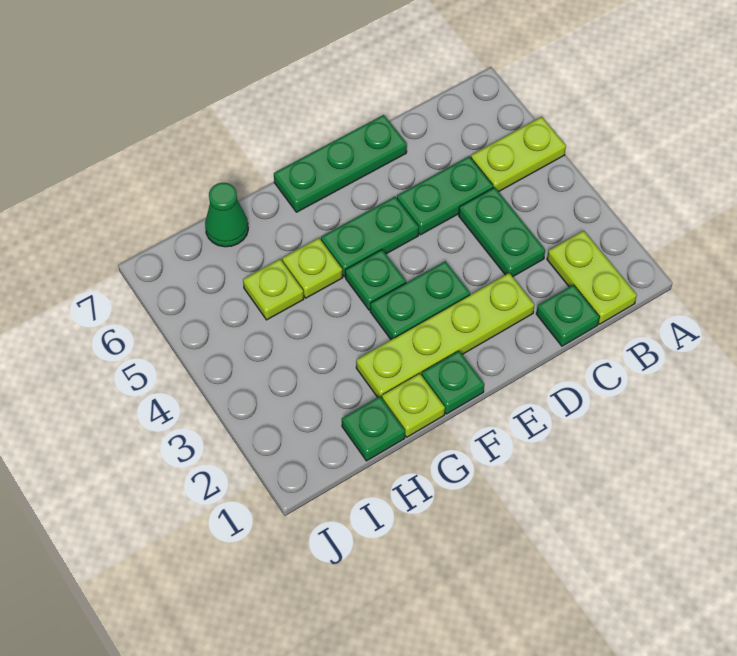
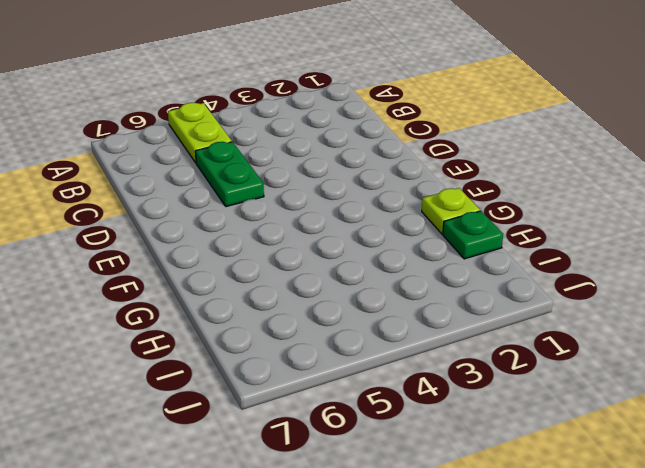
none -> lime 1x2 plate [547,231,637,324]
none -> green 1x1 plate [536,285,599,346]
none -> green 1x2 plate [459,187,545,277]

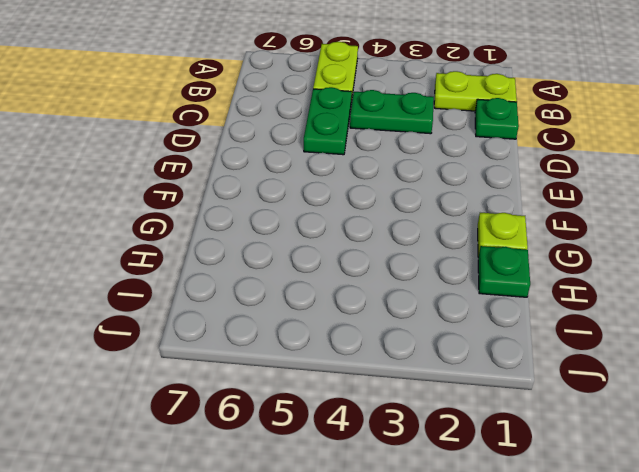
none -> lime 1x4 plate [356,273,534,398]
none -> green 1x3 plate [274,115,407,212]
none -> green 1x2 plate [370,261,470,340]

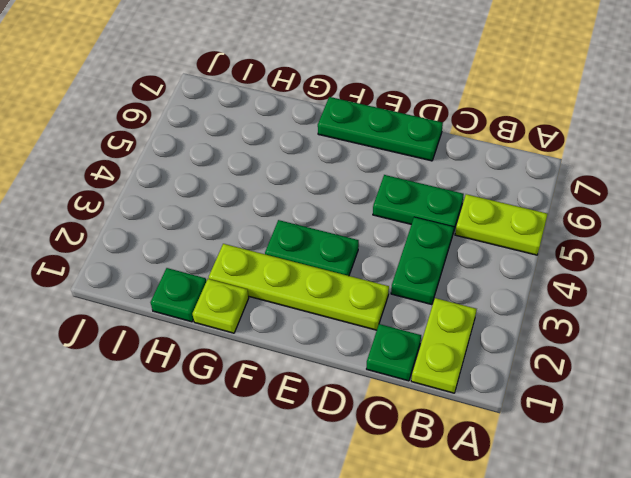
none -> green 1x2 plate [321,197,419,277]
none -> green 1x1 plate [422,351,484,414]
none -> green 1x1 plate [345,250,406,310]

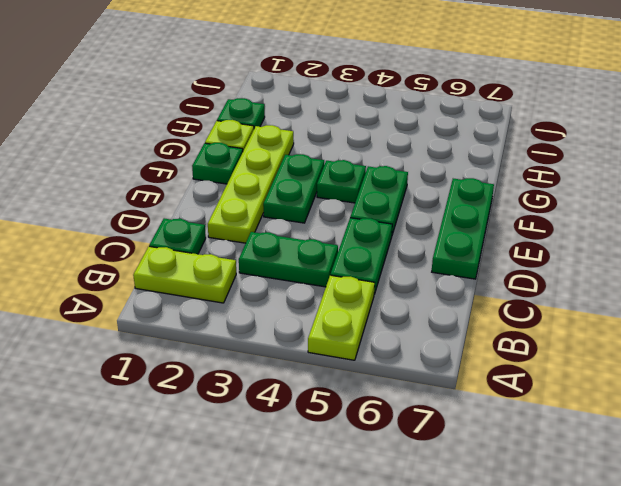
none -> lime 1x1 plate [282,238,343,298]
none -> lime 1x1 plate [243,259,304,320]
none -> green 1x1 cone [205,183,248,247]

